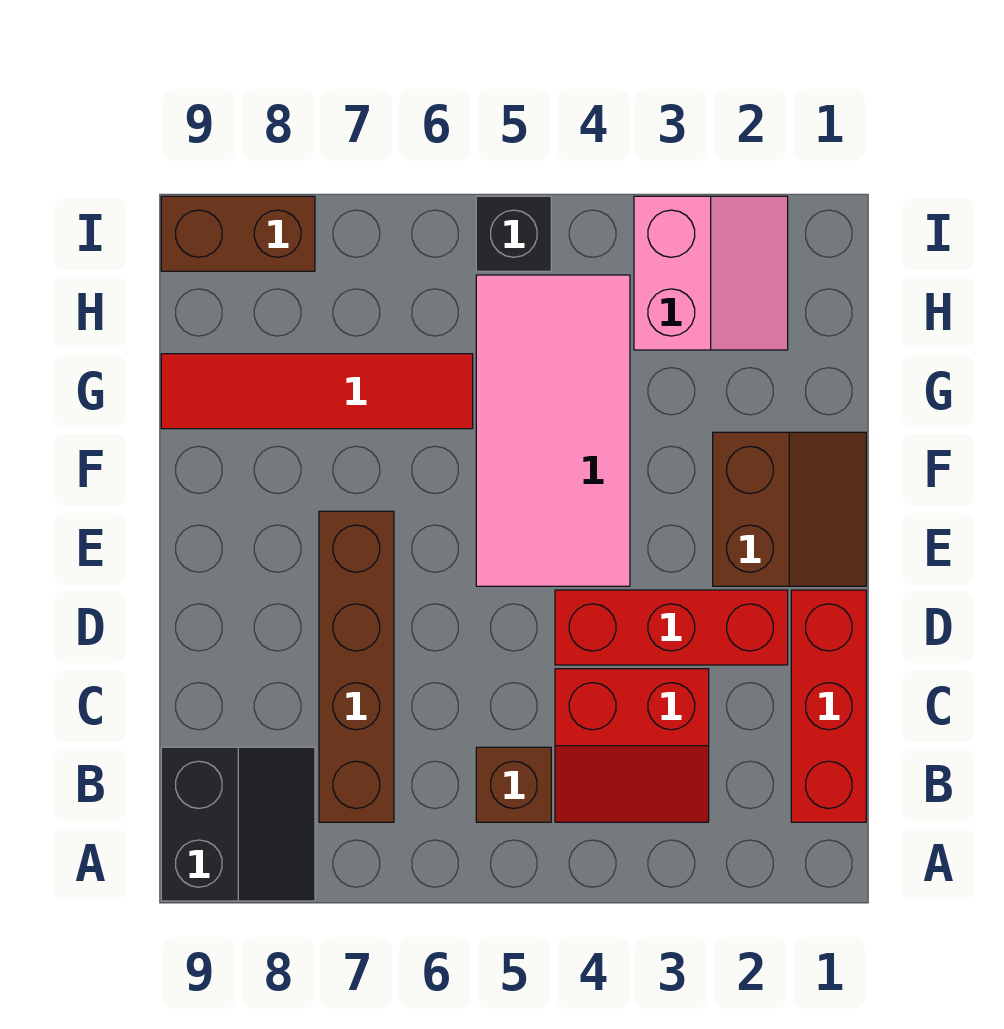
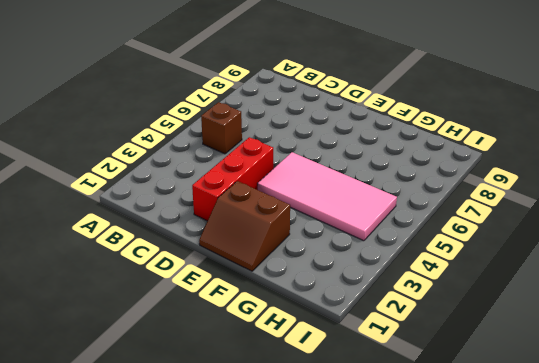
none -> black 2x2 slope [161,747,315,901]
none -> red 1x3 brick [791,590,866,822]
none -> red 2x2 slope [555,669,709,822]

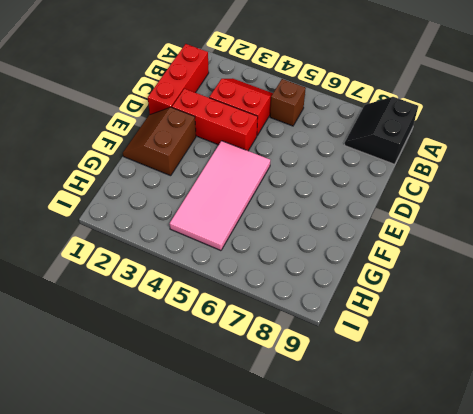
none -> brown 1x4 brick [319,511,394,822]
none -> red 1x4 tile [161,354,473,429]
none -> pink 2x2 slope [634,196,788,350]

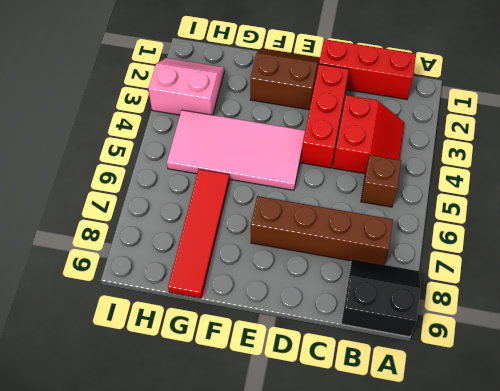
none -> black 1x1 brick [476,196,551,271]
none -> brown 1x2 brick [161,196,315,271]

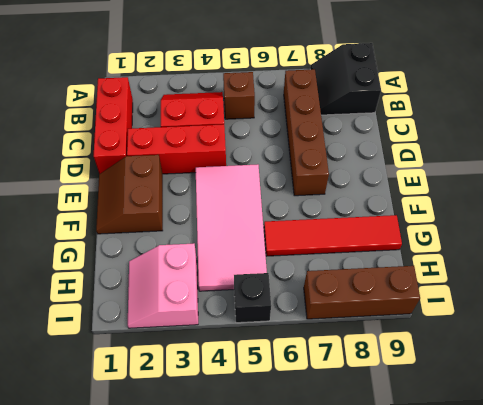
brown 1x3 brick [304,266,420,319] -> brown 1x2 brick [161,196,315,271]

